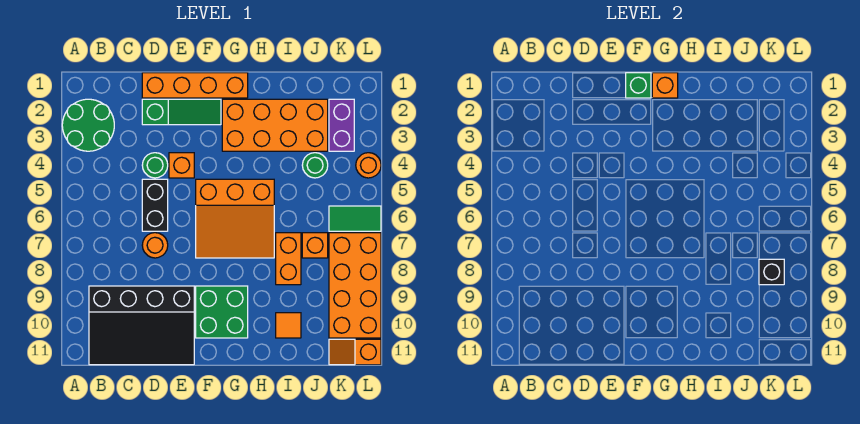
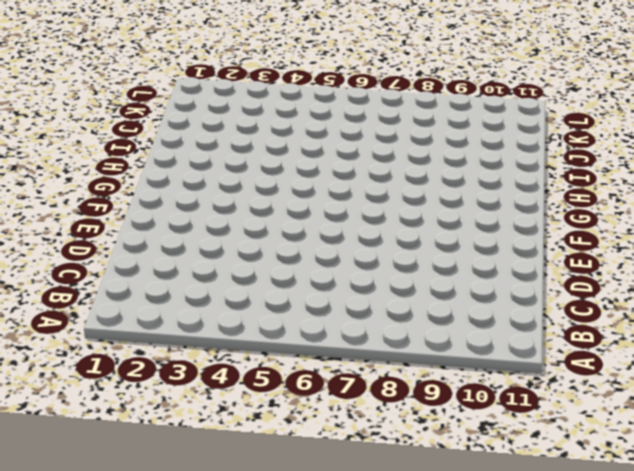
none -> green 2x2 round brick [62,99,114,151]
none -> black 3x4 slope [89,286,194,365]
none -> orange 1x4 brick [142,73,248,98]

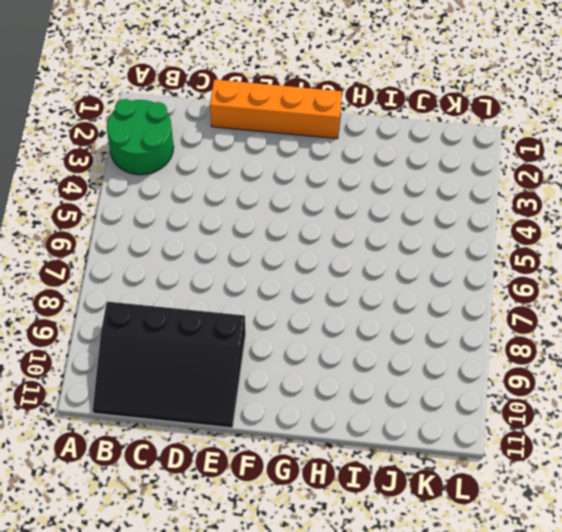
none -> green 1x3 slope [142,99,221,125]
none -> green 1x1 round brick [142,153,168,178]
none -> black 1x2 brick [142,179,168,231]

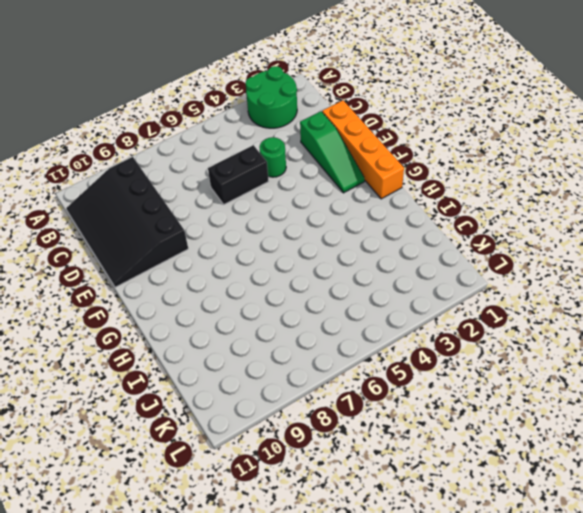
none -> orange 1x1 round brick [142,233,168,258]
none -> orange 1x1 brick [169,153,194,178]
none -> orange 3x3 slope [196,179,274,258]

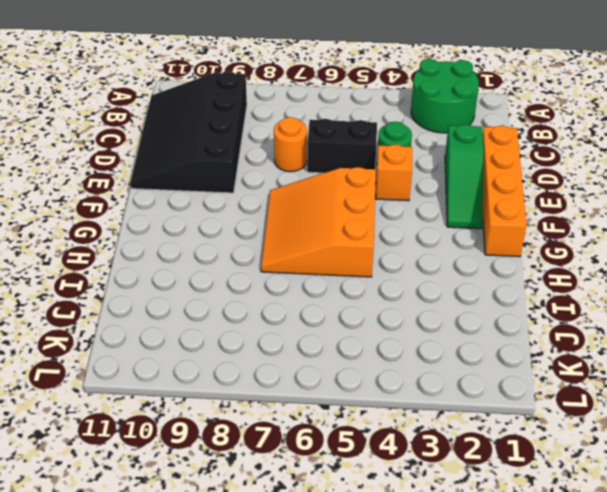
none -> green 2x2 brick [196,286,248,338]
none -> orange 2x4 brick [222,99,328,151]
none -> orange 1x2 brick [276,233,301,285]

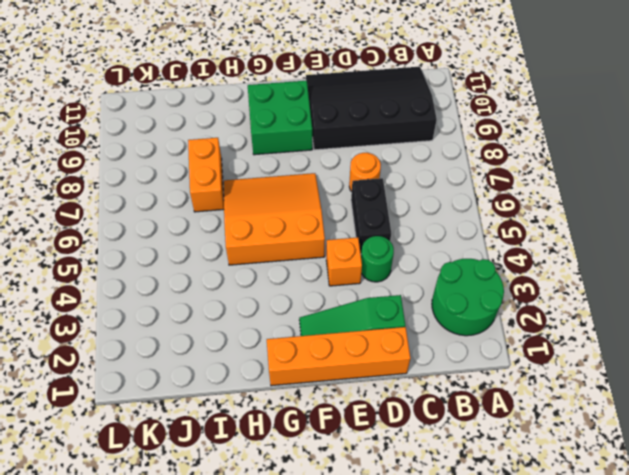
none -> orange 2x4 brick [222,99,328,151]
none -> orange 1x1 tile [276,313,301,338]
none -> green 1x1 round brick [302,153,328,178]

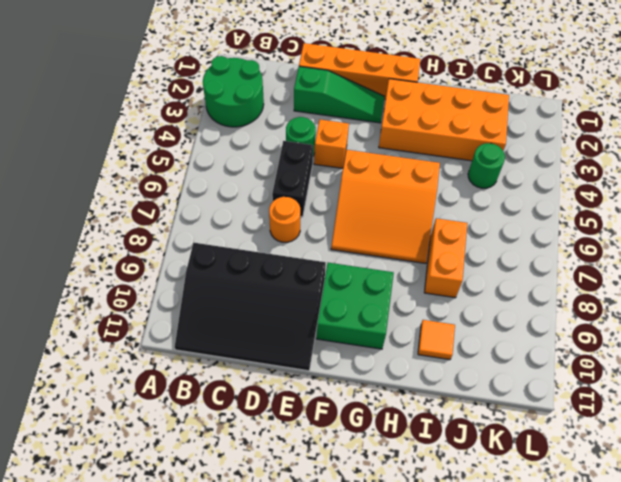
none -> orange 1x1 brick [302,233,328,258]
none -> purple 1x2 brick [329,99,354,151]
none -> green 1x2 tile [329,206,381,231]

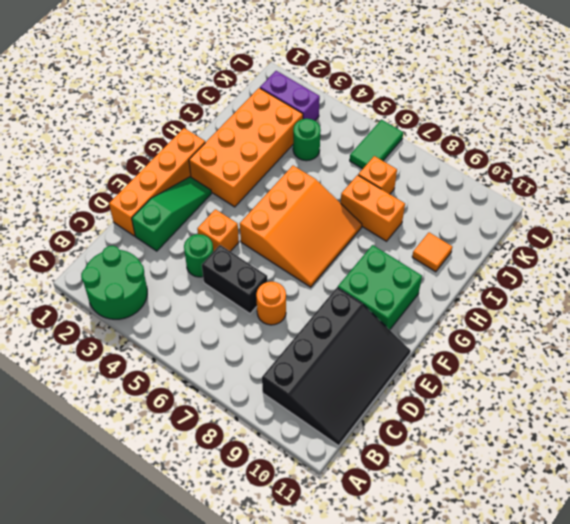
none -> orange 2x4 brick [329,233,381,338]
none -> orange 1x2 slope [329,339,381,365]
none -> orange 1x1 round brick [356,153,381,178]

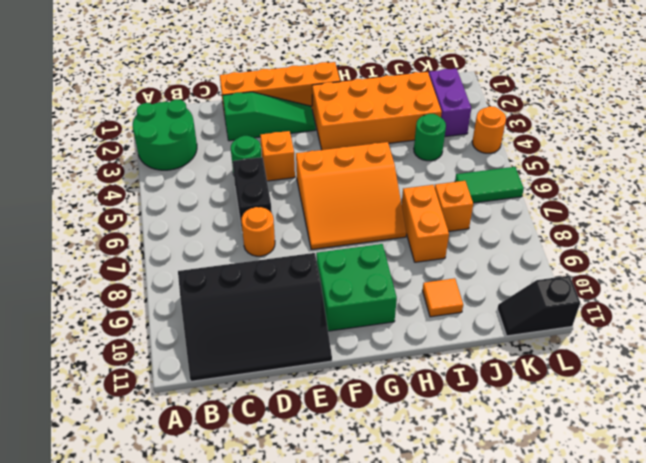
black 1x2 slope [497,276,580,336] -> orange 1x2 slope [329,339,381,365]
none -> orange 2x4 brick [329,233,381,338]
none -> green 1x1 brick [626,73,651,98]
none -> orange 1x1 brick [652,73,678,98]

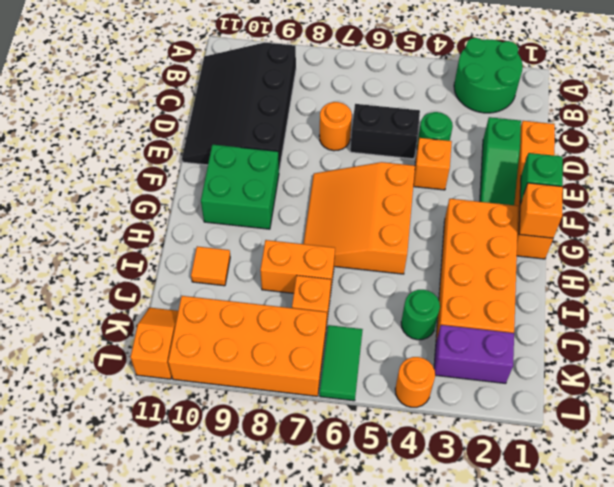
none -> black 1x1 brick [759,259,784,285]

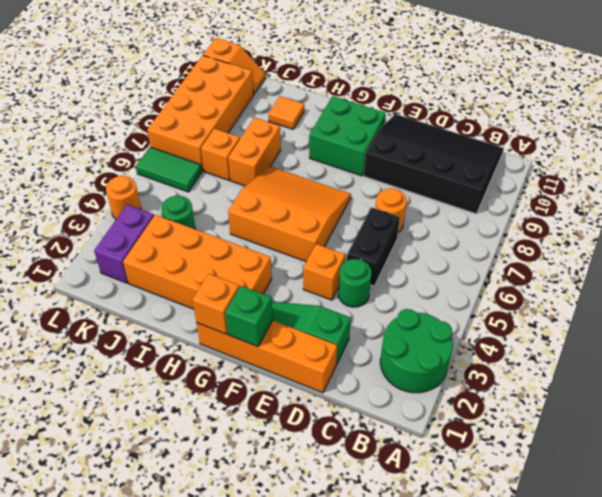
none -> black 1x1 brick [759,259,784,285]

